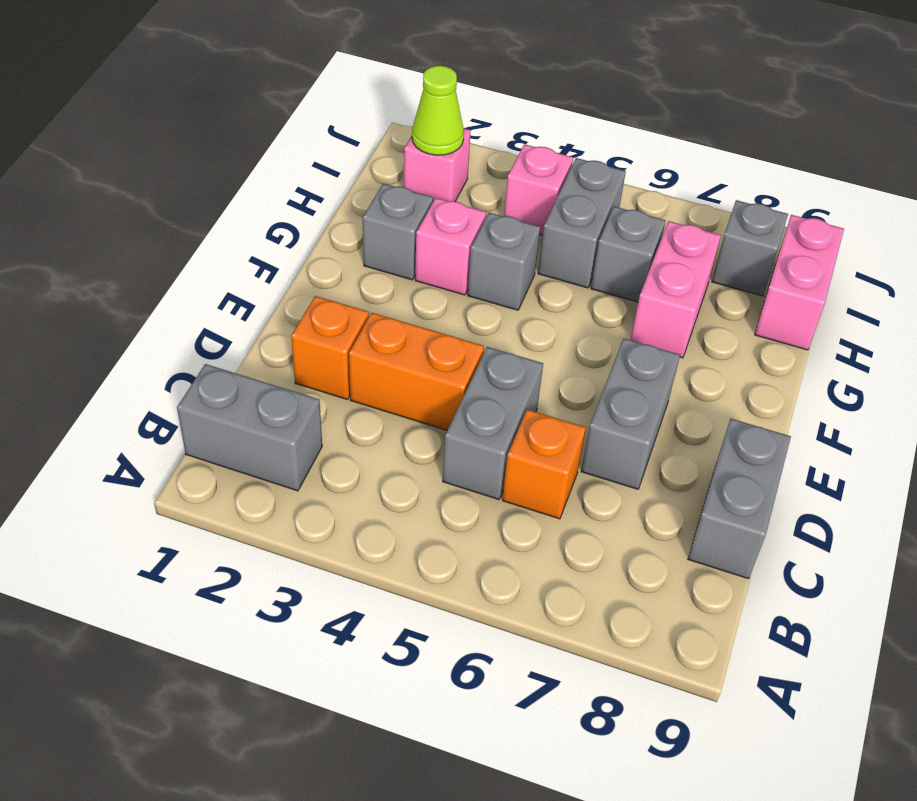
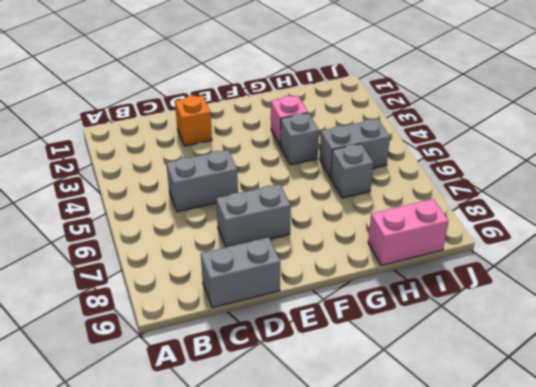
none -> grey 1x2 brick [177,364,322,491]
none -> orange 1x1 brick [502,410,586,519]
none -> orange 1x2 brick [349,313,484,430]

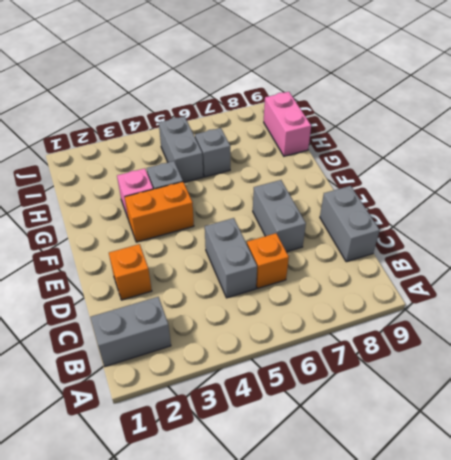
orange 1x2 brick [125,182,194,242] -> orange 1x2 brick moved to [349,313,484,430]
none -> grey 1x1 brick [363,184,433,280]
none -> pink 1x2 brick [631,221,721,358]
none -> pink 1x1 brick [404,128,471,202]

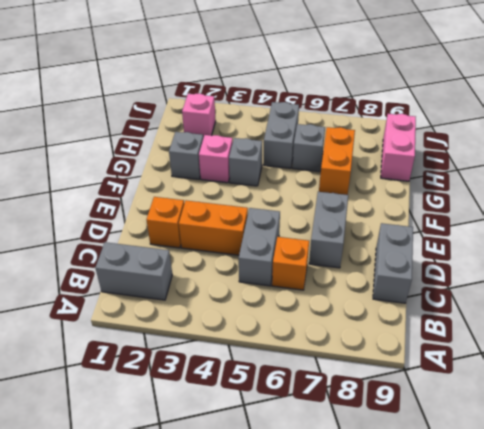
orange 1x2 brick [319,127,355,195] -> pink 1x2 brick [631,221,721,358]
none -> pink 1x1 brick [504,144,573,235]
none -> grey 1x1 brick [712,200,788,296]
none -> lime 1x1 cone [412,66,464,155]

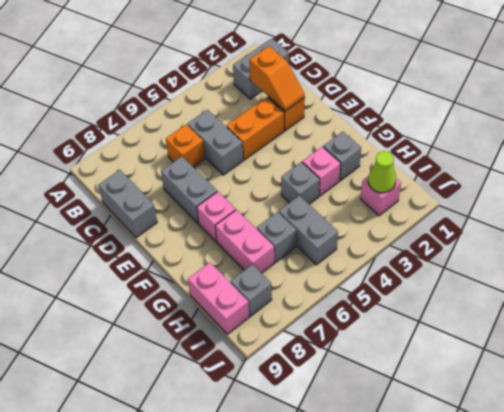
orange 1x2 slope [249,46,305,111] -> none
pink 1x1 brick [197,192,236,242] -> pink 1x1 brick moved to [504,144,573,235]

